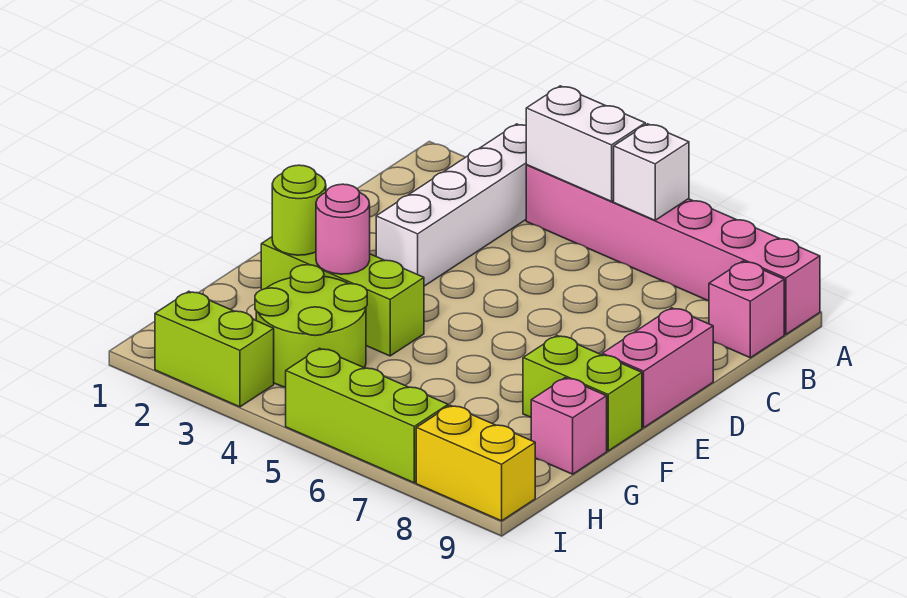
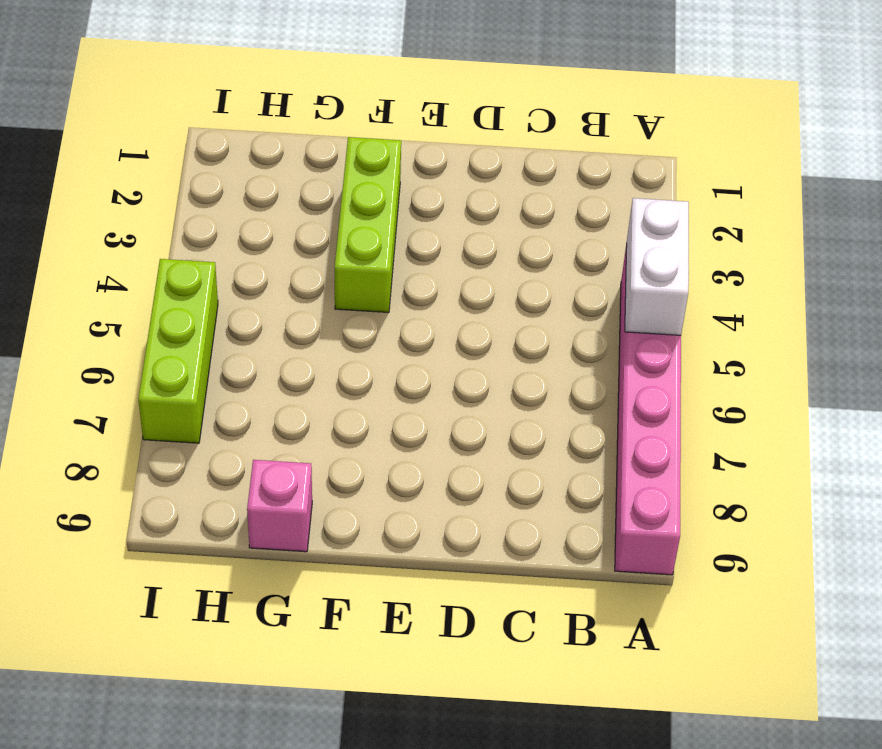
none -> white 1x4 brick [376,124,526,286]
none -> pink 1x1 brick [709,261,784,358]
none -> pink 1x2 brick [602,308,713,428]

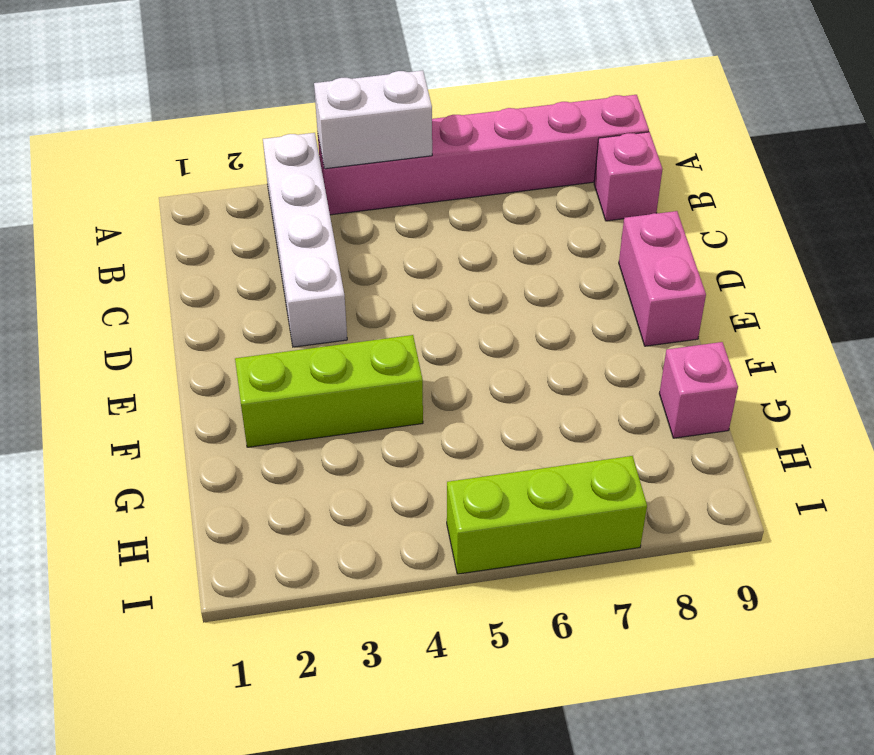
none -> lime 1x2 brick [523,336,642,451]
none -> lime 2x2 round brick [255,265,367,387]
none -> lime 1x2 brick [155,291,274,407]

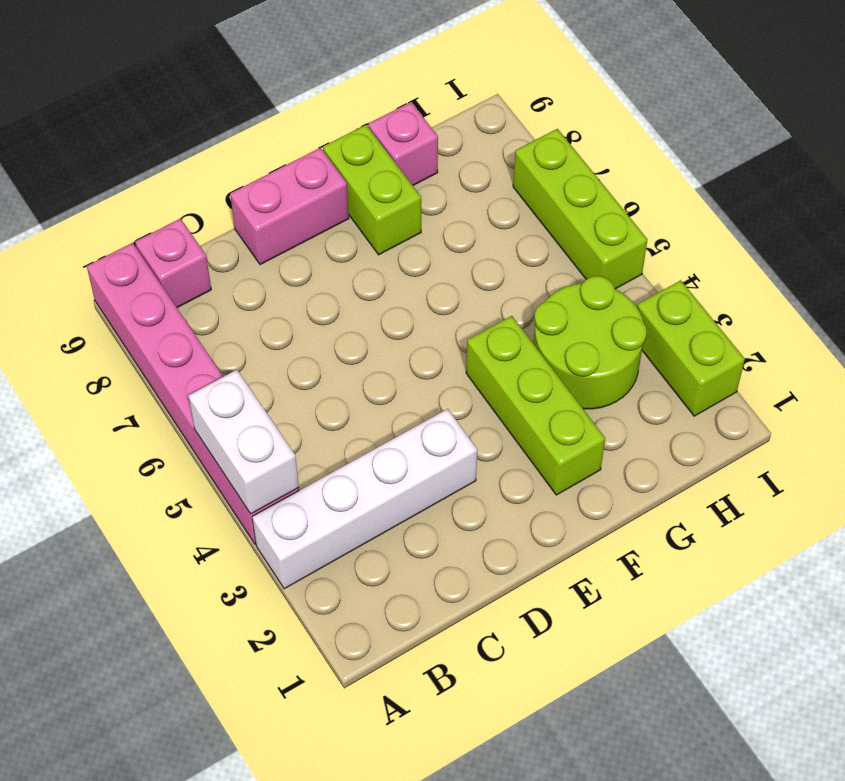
none -> yellow 1x2 brick [416,405,535,521]
none -> white 1x1 brick [614,124,689,220]
none -> lime 1x1 round brick [272,165,326,255]

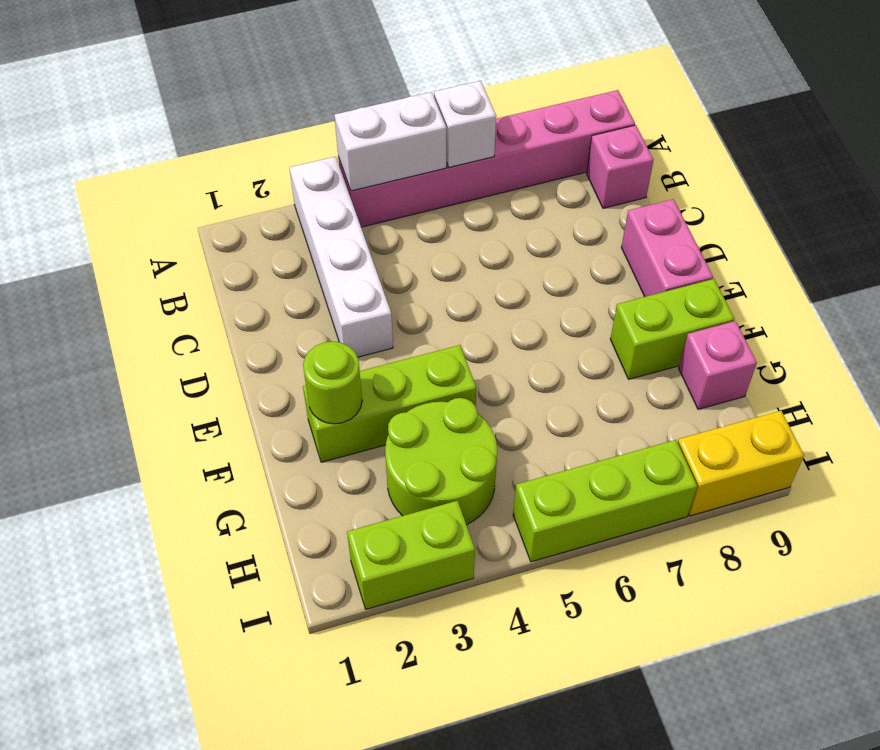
none -> pink 1x1 round brick [316,184,370,274]

